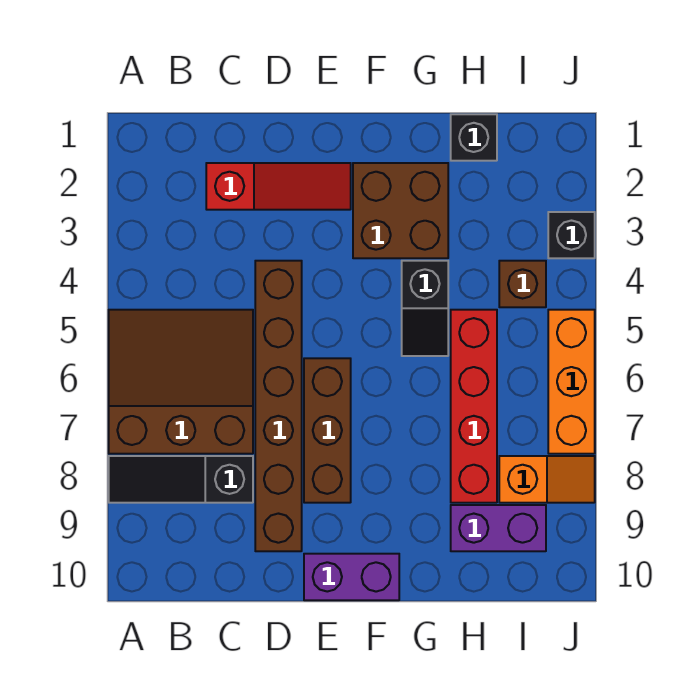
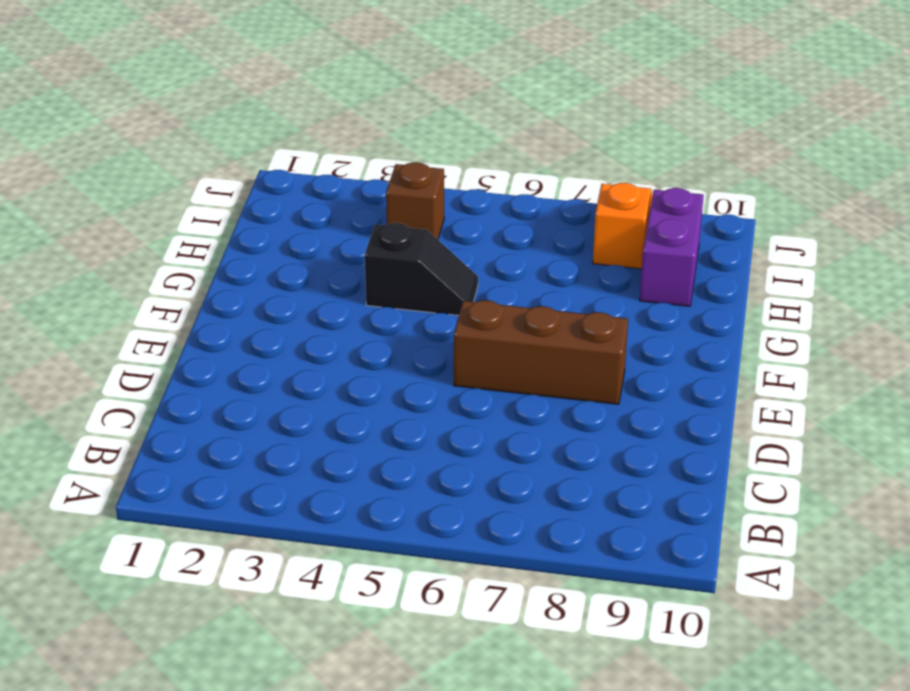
none -> brown 3x3 slope [109,310,253,454]
none -> black 1x3 slope [109,456,253,503]
none -> red 1x3 slope [206,163,351,210]

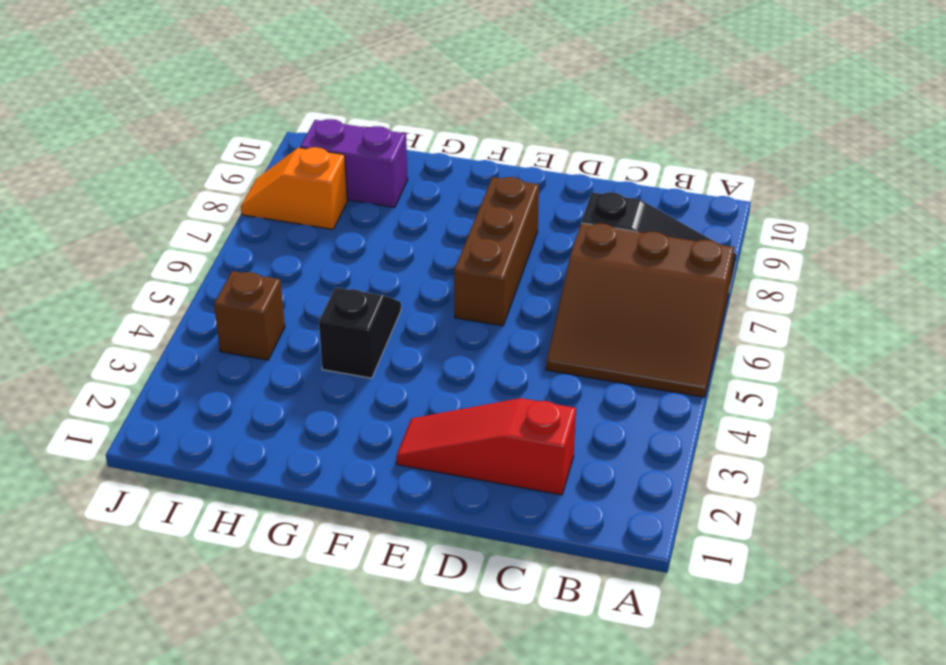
none -> brown 1x6 brick [255,261,302,551]
none -> purple 1x2 brick [304,554,399,600]
none -> brown 2x2 brick [353,163,448,258]

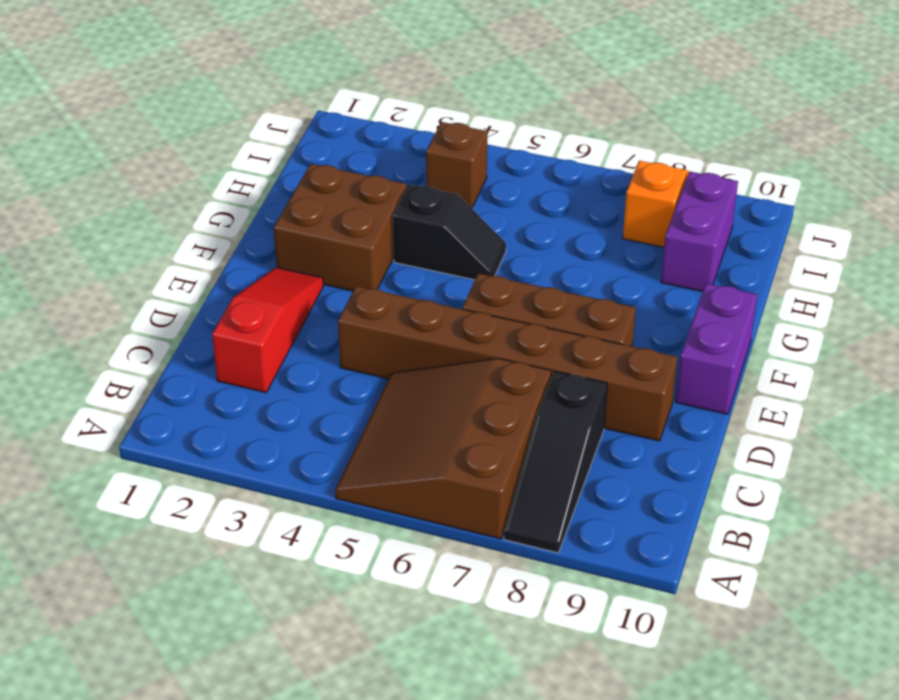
none -> black 1x1 brick [451,114,497,161]
none -> red 1x4 brick [451,310,497,503]
none -> black 1x1 brick [548,212,595,258]

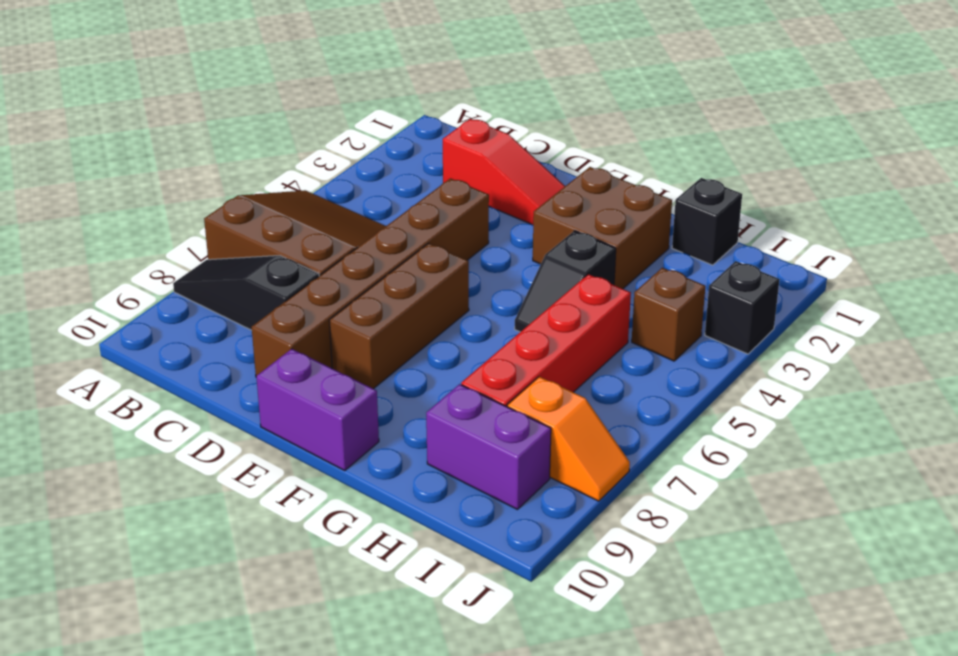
none -> orange 1x3 brick [548,310,595,454]

